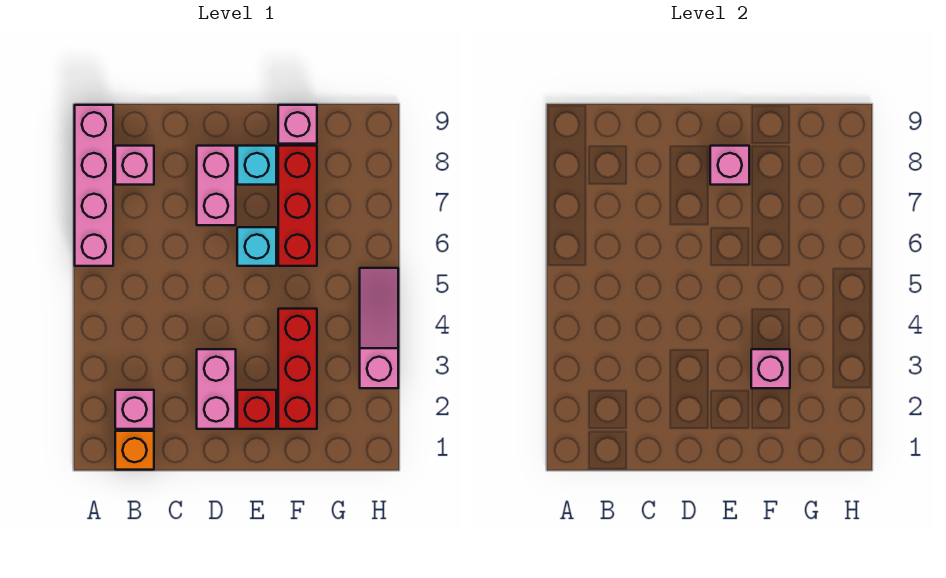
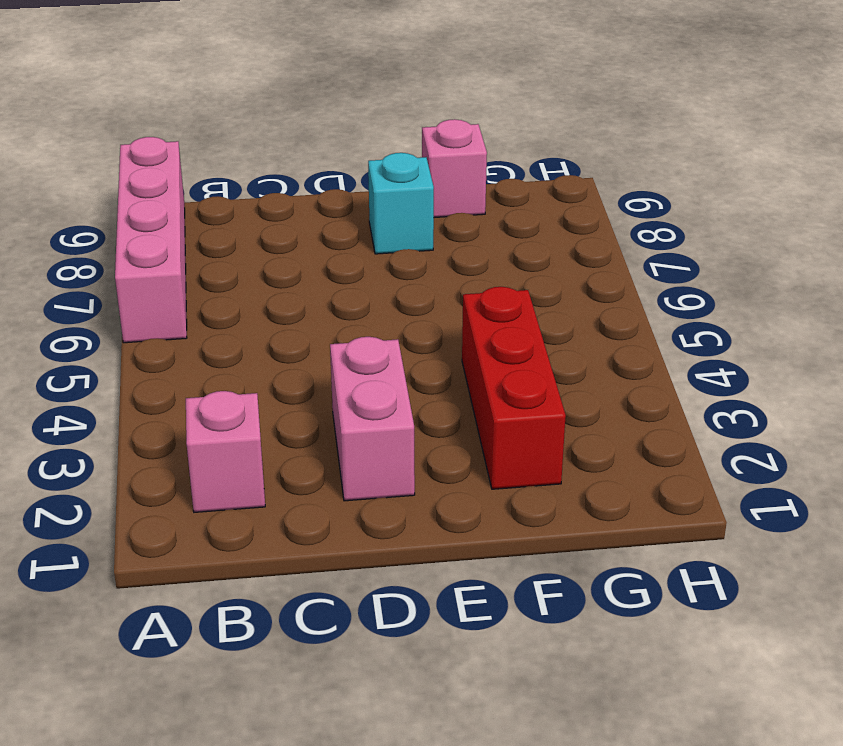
none -> orange 1x1 brick [115,431,154,470]
none -> pink 1x1 brick [115,146,154,185]
none -> pink 1x2 brick [197,146,236,225]

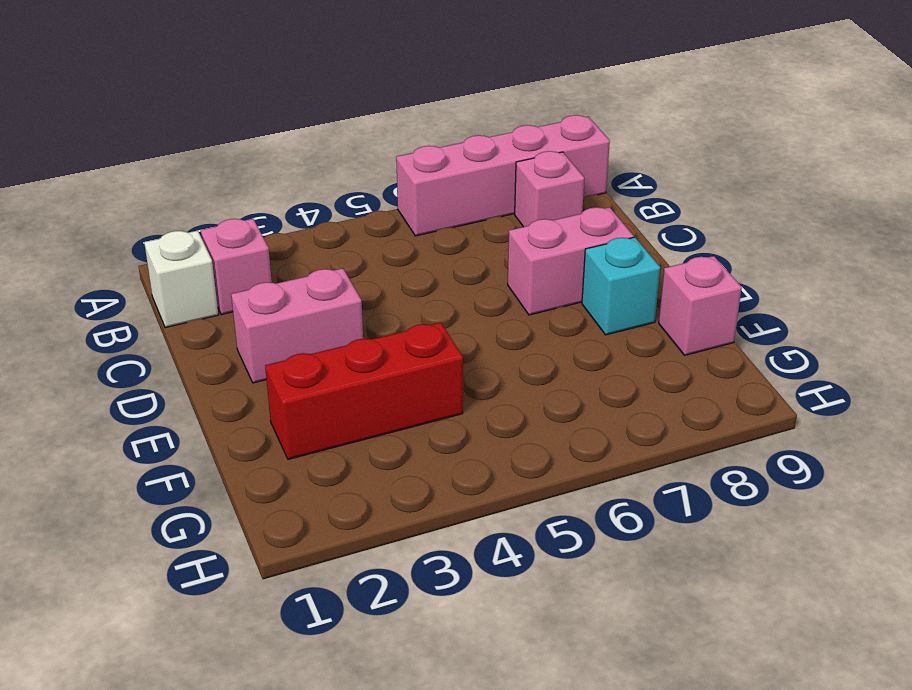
white 1x1 brick [144,231,218,328] -> orange 1x1 brick [115,431,154,470]
none -> red 1x1 brick [237,390,276,429]
none -> cyan 1x1 brick [237,227,276,266]
none -> red 1x3 brick [278,146,317,266]

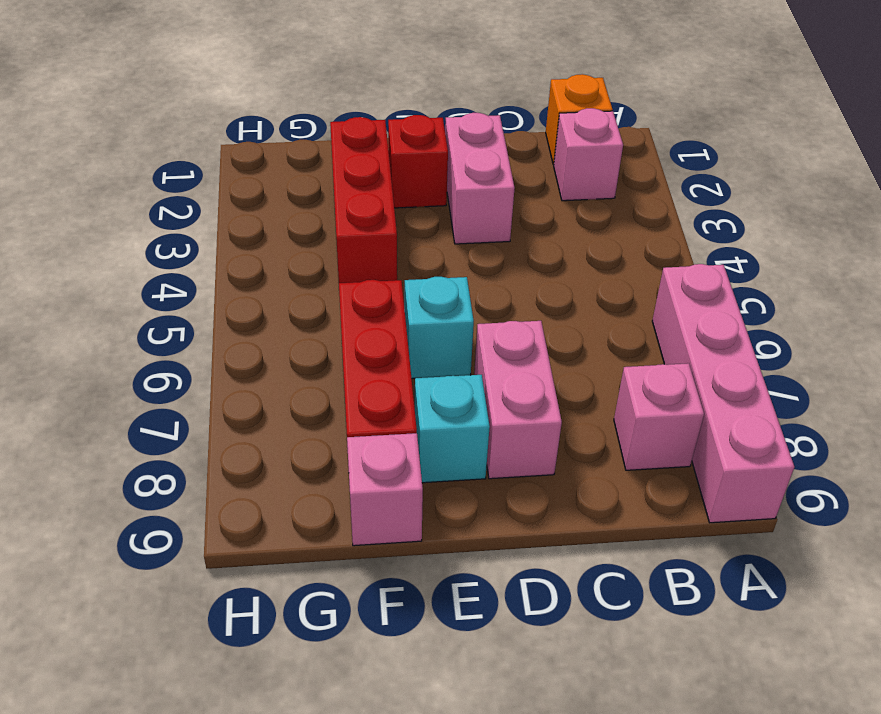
none -> pink 1x3 slope [360,268,398,388]
none -> pink 1x1 brick [710,146,749,185]
none -> pink 1x1 brick [751,349,790,388]

